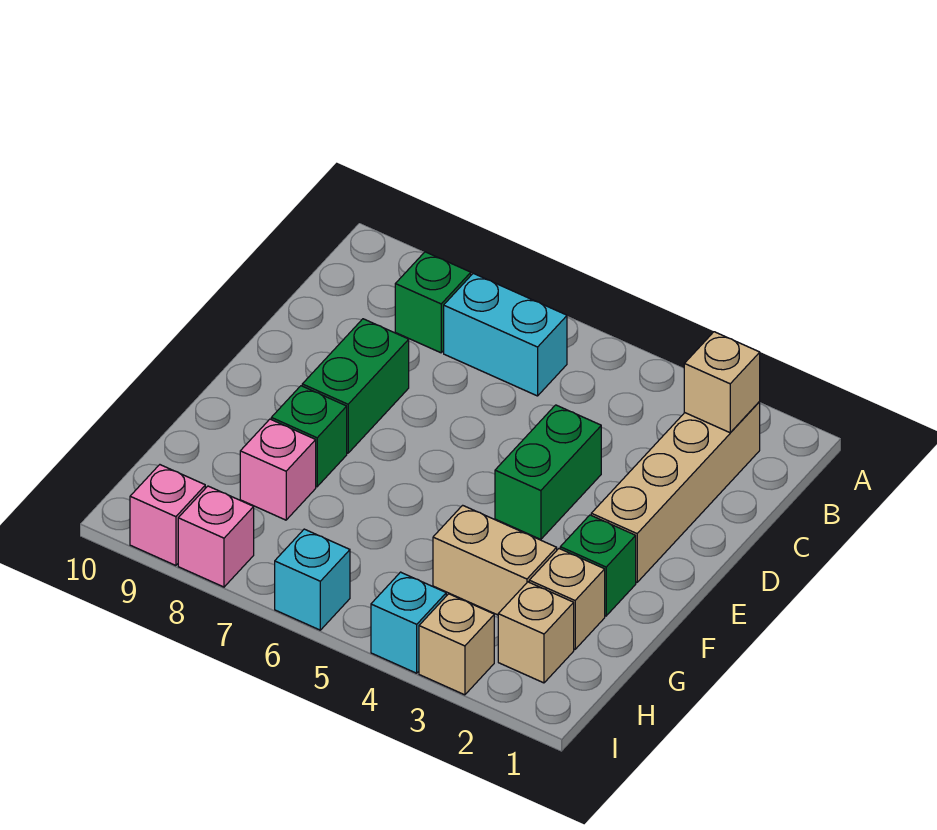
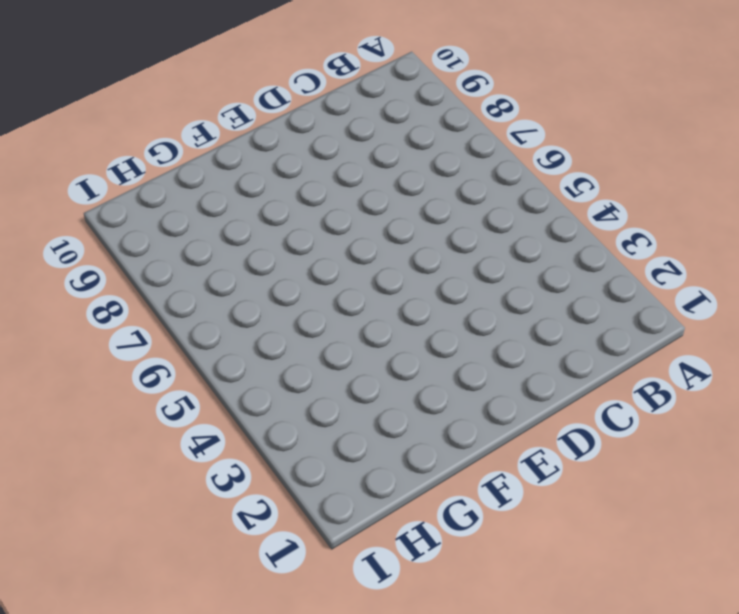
none -> tan 1x4 brick [591,401,760,582]
none -> cyan 1x2 brick [444,273,567,396]
none -> green 1x1 brick [395,252,471,353]

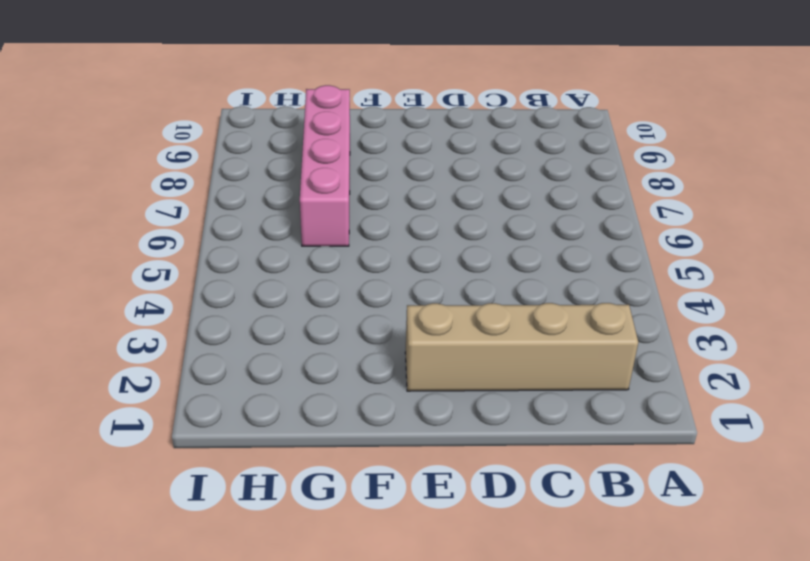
pink 1x4 brick [300,85,350,246] -> pink 1x1 brick [240,419,316,520]
none -> cyan 1x2 brick [444,273,567,396]
none -> green 1x1 brick [395,252,471,353]
none -> green 1x2 brick [495,405,601,539]

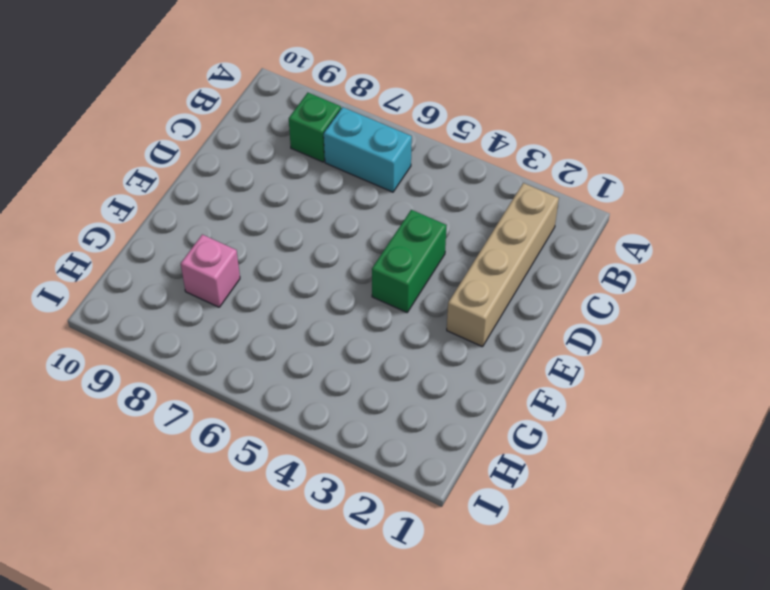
none -> green 1x2 brick [302,319,409,453]
none -> green 1x1 brick [560,515,636,616]
none -> green 1x1 brick [271,386,347,487]

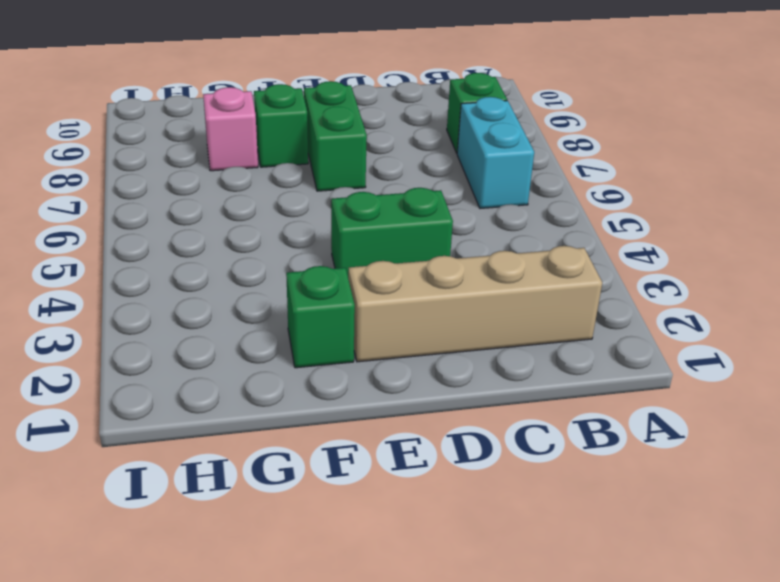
green 1x2 brick [304,81,367,191] -> green 1x2 brick turned to [302,319,409,453]
none -> tan 1x1 brick [529,549,605,649]
none -> tan 1x2 brick [433,505,557,615]
none -> tan 1x1 brick [498,582,574,683]

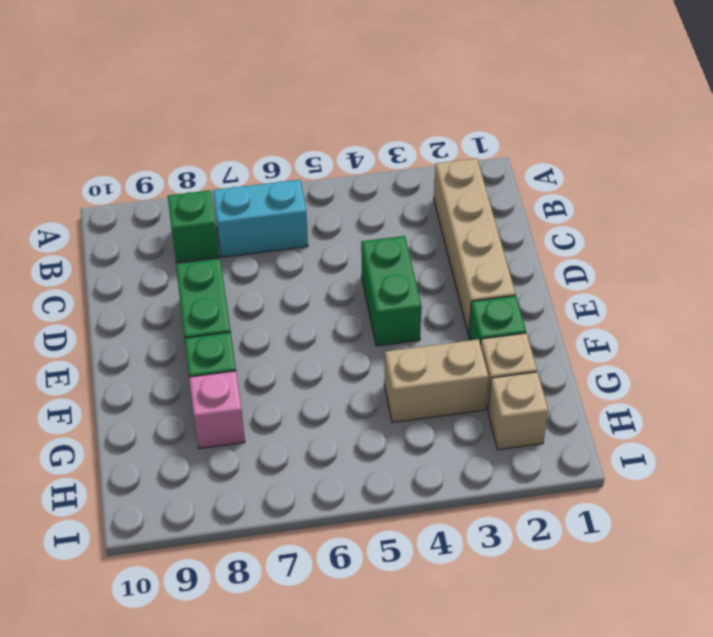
none -> tan 1x1 brick [419,594,494,695]
none -> cyan 1x1 brick [371,572,446,673]
none -> cyan 1x1 brick [275,529,350,630]

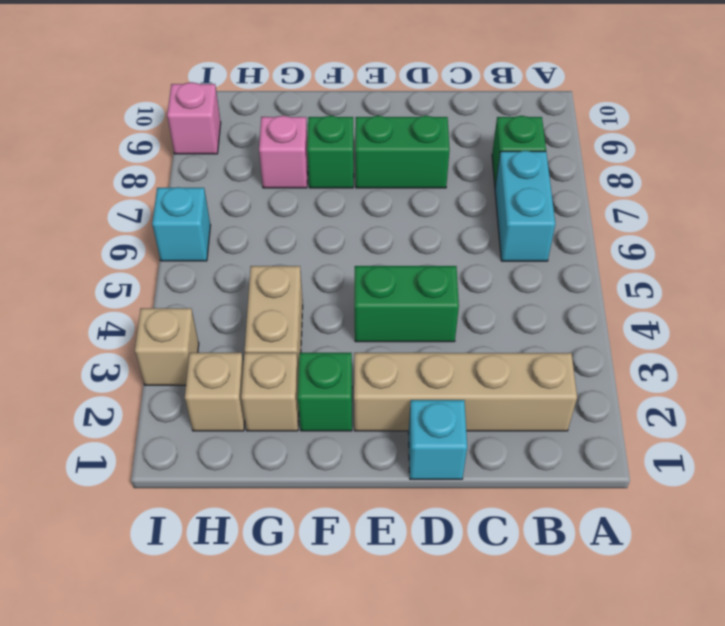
cyan 1x1 brick [408,400,467,479] -> cyan 1x1 brick moved to [371,572,446,673]
none -> pink 1x1 brick [178,486,254,587]
none -> tan 1x1 brick [684,332,760,433]

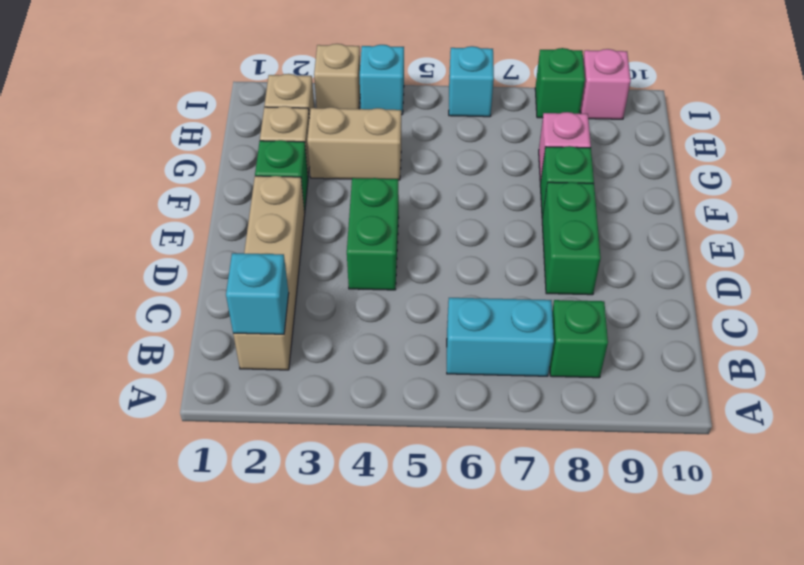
cyan 1x1 brick [226,253,289,334] -> tan 1x1 brick [684,332,760,433]
green 1x1 brick [535,48,585,118] -> pink 1x1 brick [178,486,254,587]

